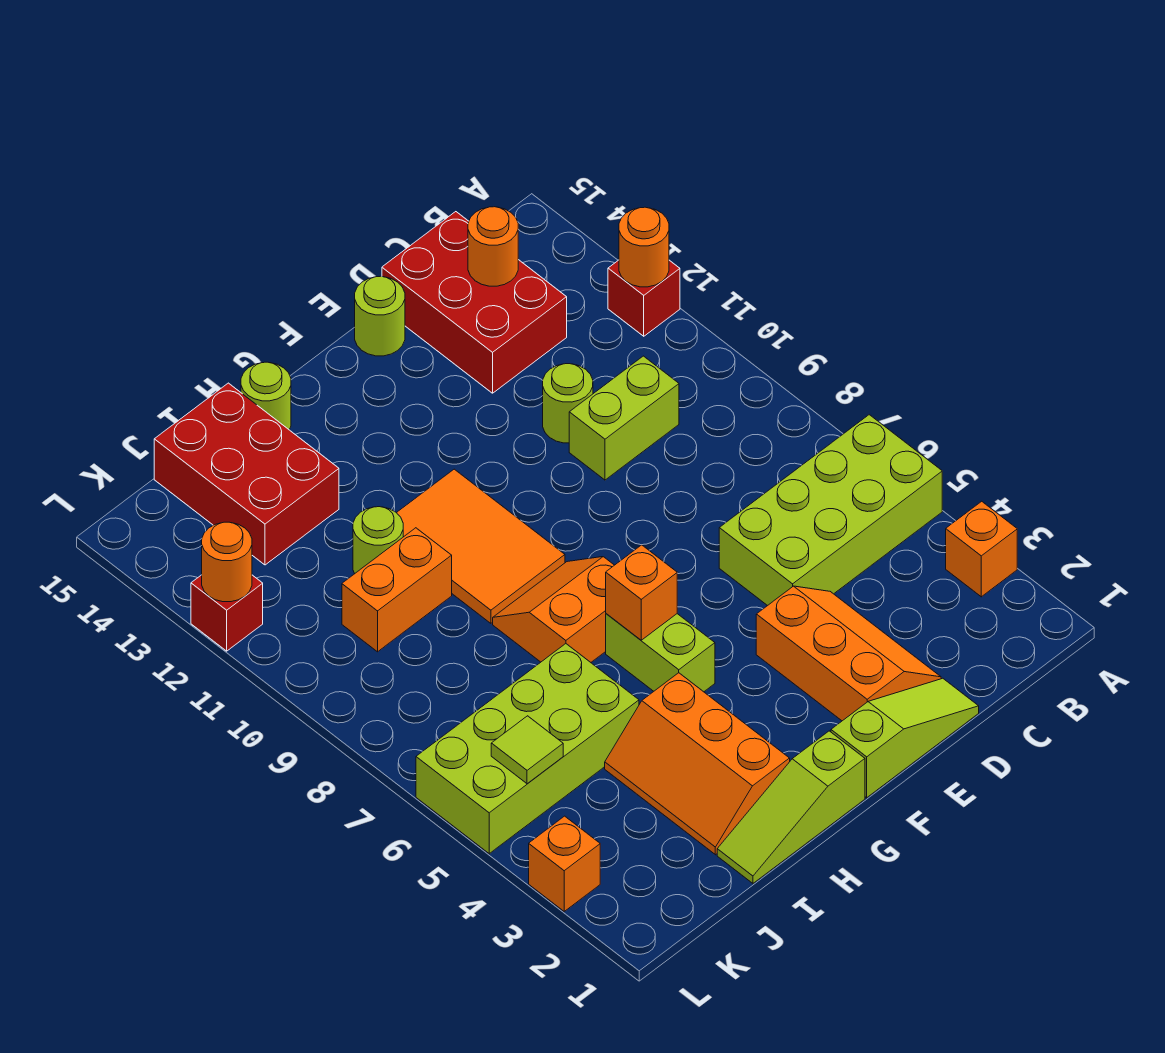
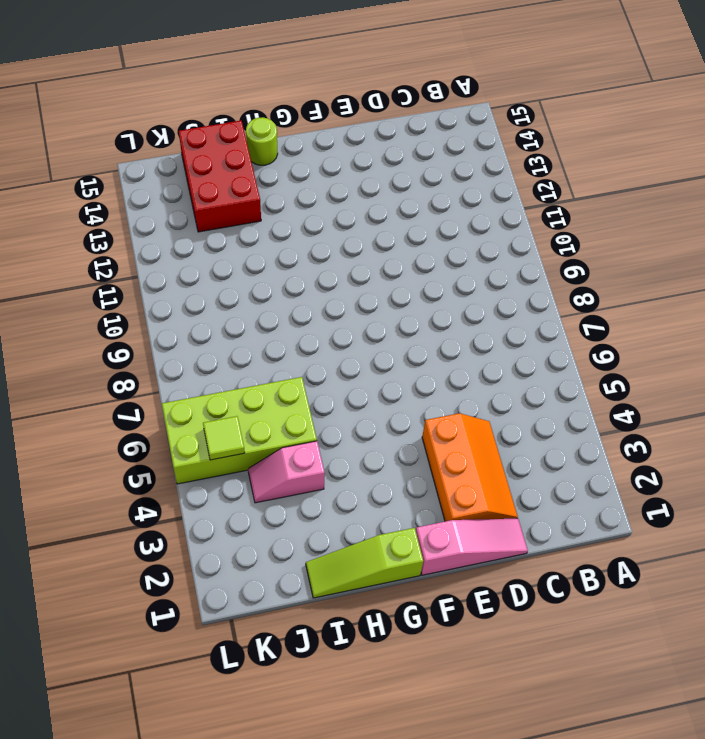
pink 1x3 slope [416,519,528,575] -> lime 1x3 slope [831,678,979,798]
pink 1x2 slope [248,441,325,503] -> orange 2x3 slope [605,673,790,855]
none -> orange 1x1 brick [946,501,1017,597]
none -> lime 2x4 brick [719,415,942,606]
none -> red 1x1 brick [608,260,680,336]

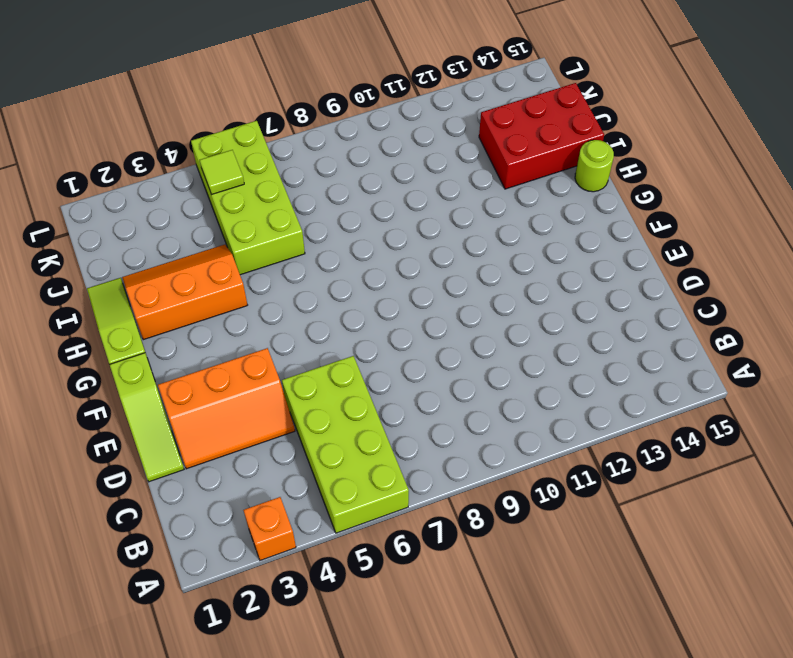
none -> red 1x1 brick [608,260,680,336]
none -> lime 1x2 brick [569,356,679,480]
none -> red 2x3 brick [382,212,567,393]

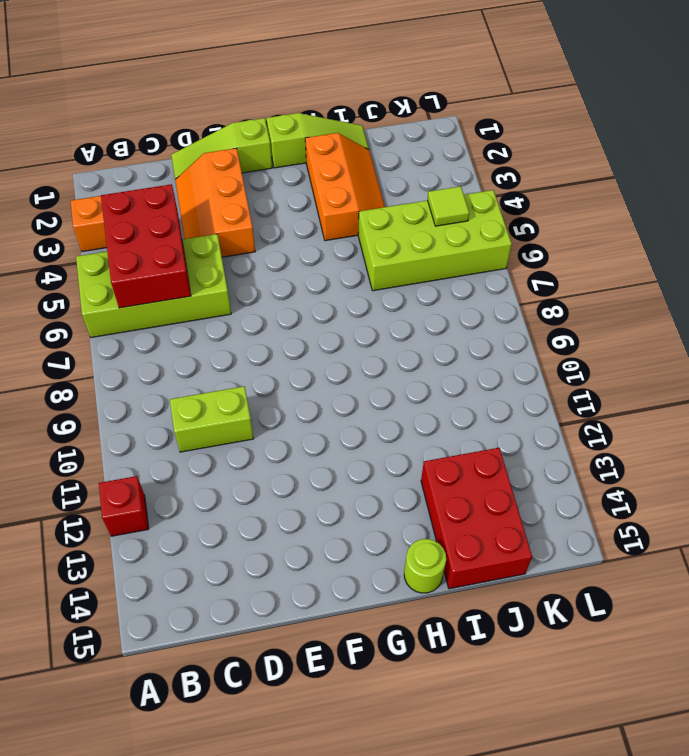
red 2x3 brick [101,184,191,308] -> red 2x3 brick moved to [382,212,567,393]
none -> lime 1x1 round brick [543,364,593,443]
none -> lime 1x1 round brick [355,276,405,356]
none -> lime 1x2 brick [606,614,715,692]

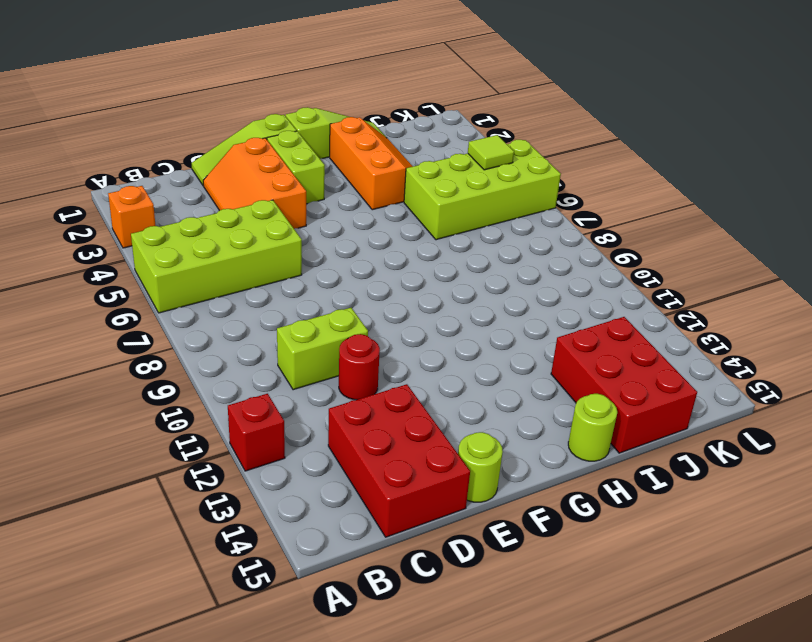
red 1x1 round brick [339,334,380,400] -> lime 1x1 round brick [543,364,593,443]
lime 1x2 brick [267,131,325,204] -> lime 1x2 brick moved to [606,614,715,692]
none -> orange 2x2 slope [493,557,614,662]
none -> orange 2x3 tile [397,469,565,623]
none -> orange 1x2 brick [342,528,452,652]

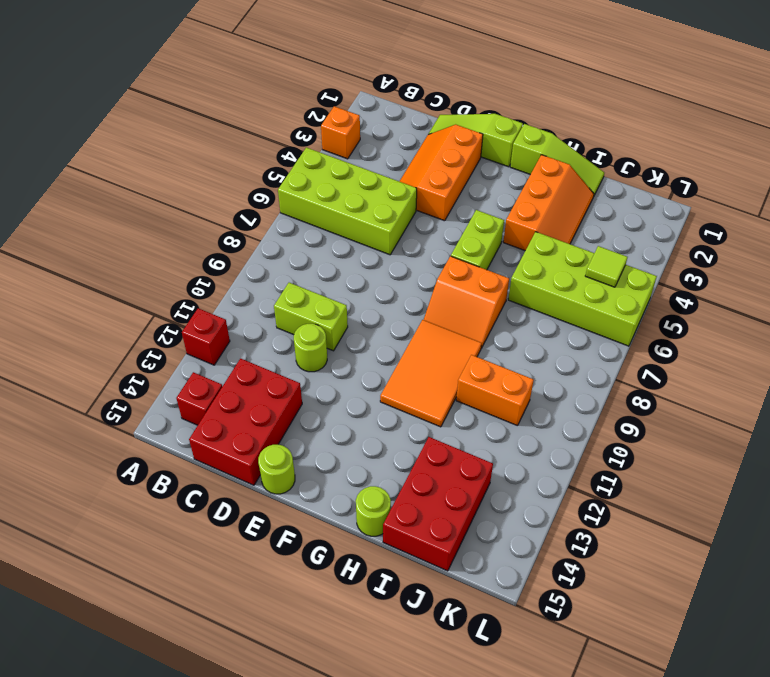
red 1x1 brick [176,372,222,425] -> red 1x1 brick moved to [191,575,263,651]
none -> lime 1x1 round brick [353,507,403,573]
none -> orange 1x1 brick [529,816,600,911]
none -> orange 1x1 round brick [619,207,669,287]

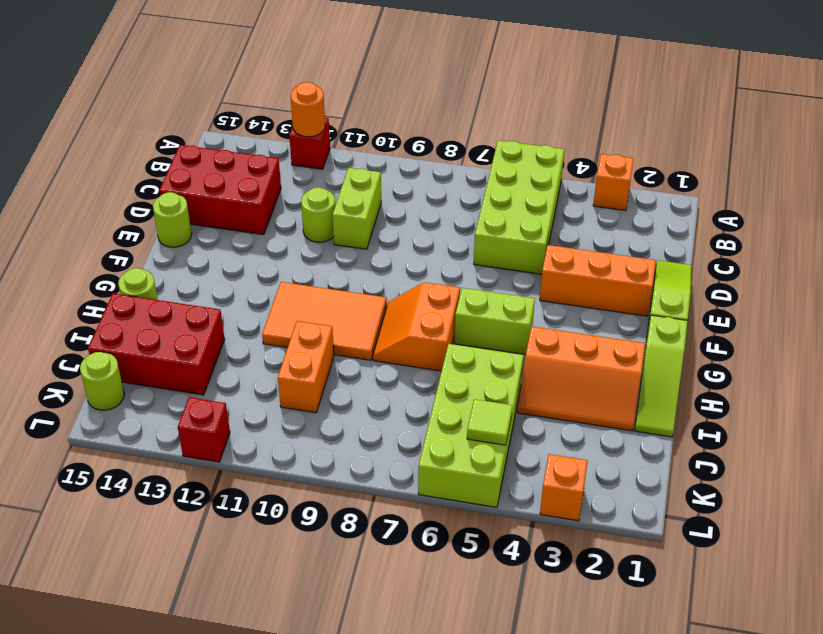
lime 1x1 round brick [80,352,124,410] -> lime 1x1 round brick moved to [353,507,403,573]
none -> orange 1x1 round brick [468,207,518,286]
none -> orange 1x1 brick [606,545,677,640]
none -> orange 1x1 round brick [202,522,252,602]

